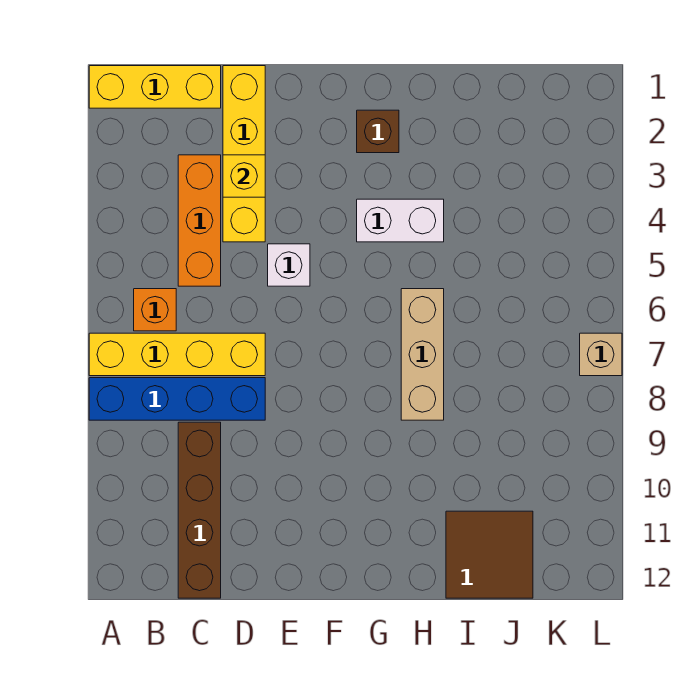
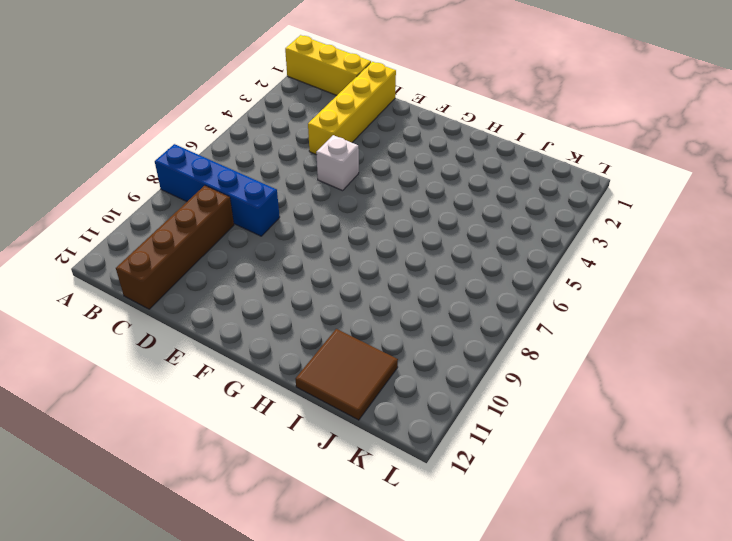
none -> yellow 1x4 brick [89,333,265,376]
none -> orange 1x1 brick [134,289,176,331]
none -> orange 1x3 brick [178,155,221,286]

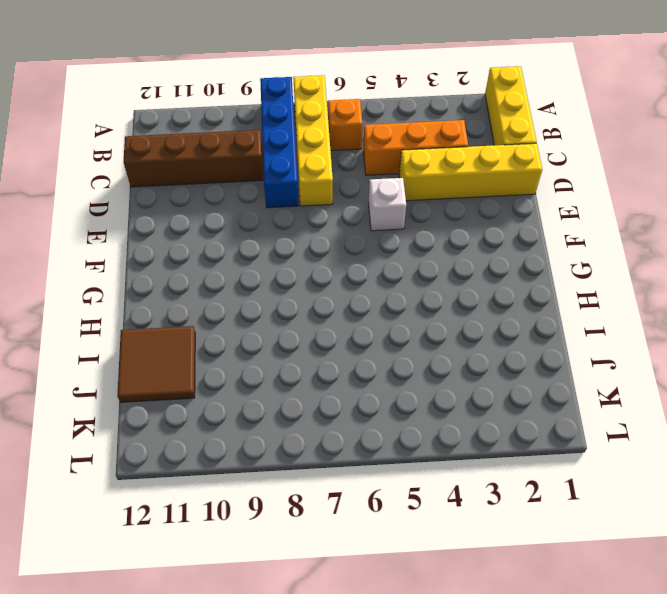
none -> brown 1x1 brick [357,110,399,153]
none -> white 1x2 brick [357,199,444,242]
none -> tan 1x3 brick [401,289,444,420]

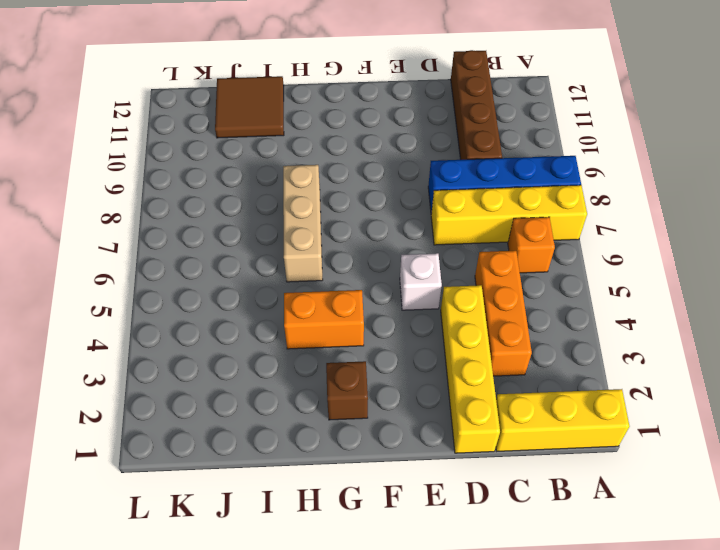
orange 1x2 brick [284,290,364,349] -> white 1x2 brick [357,199,444,242]
none -> tan 1x1 brick [580,333,622,376]
none -> yellow 1x1 brick [223,155,265,197]

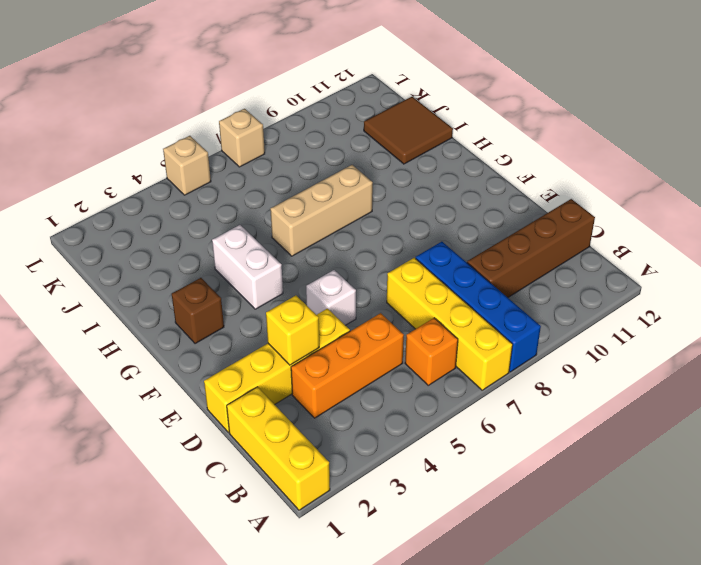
tan 1x1 brick [163,136,211,195] -> none

